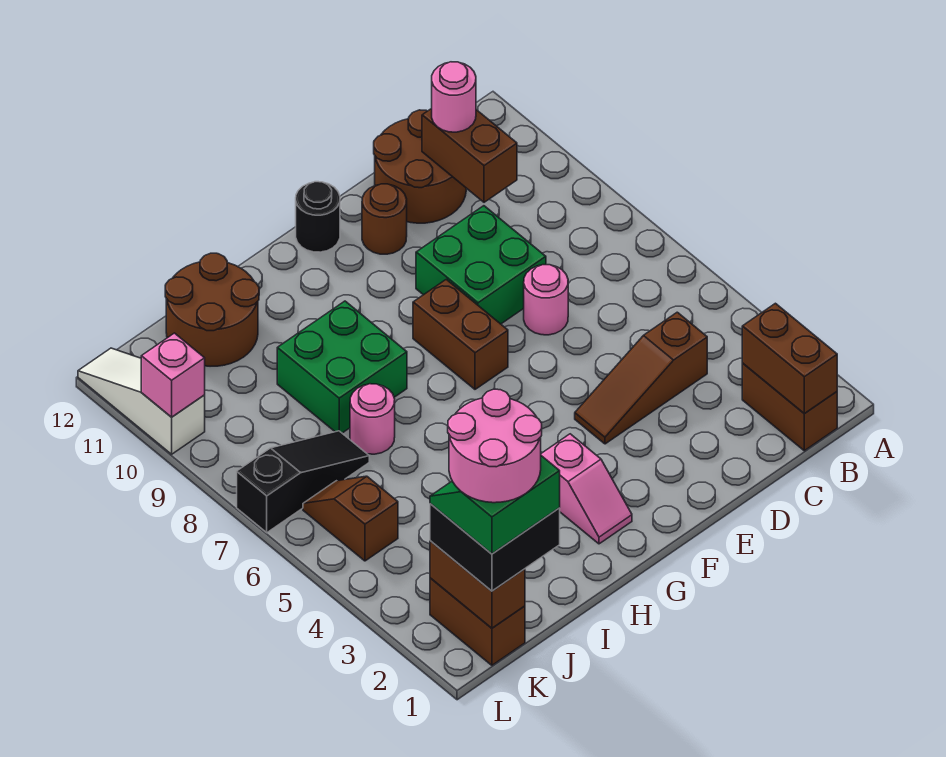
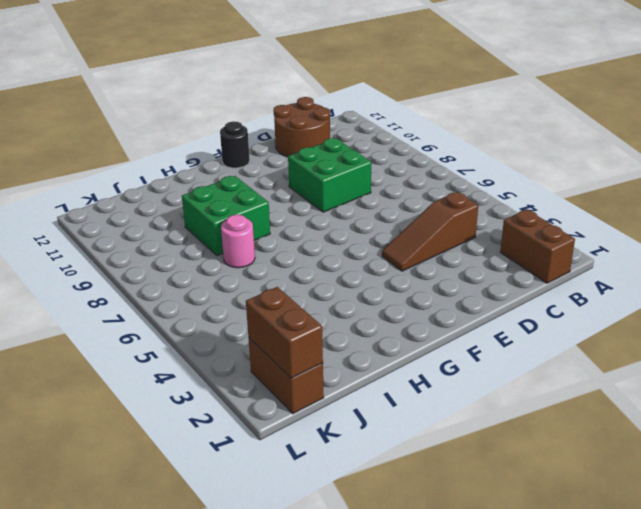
none -> pink 1x1 round brick [524,265,568,335]
none -> brown 1x1 round brick [362,184,407,254]
none -> brown 1x2 brick [413,279,508,389]

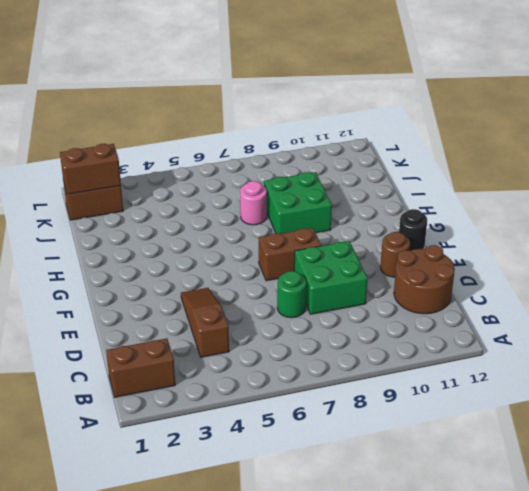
green 1x1 round brick [277,271,306,318] -> pink 1x1 round brick [524,265,568,335]
none -> pink 1x2 slope [541,434,632,544]
none -> brown 2x2 round brick [165,253,259,366]
none -> black 1x3 slope [237,431,369,533]

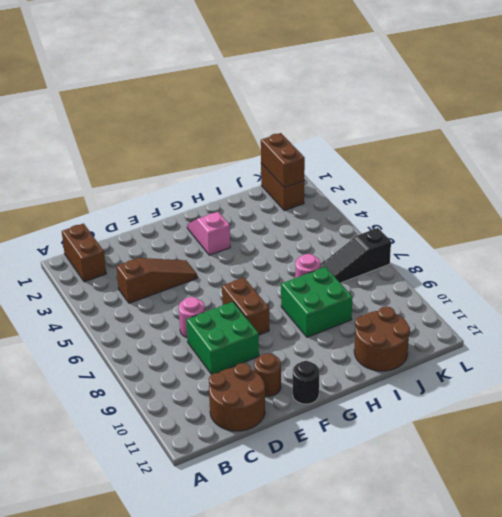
none -> brown 1x2 slope [303,476,398,561]
none -> white 1x3 slope [78,348,205,454]
none -> brown 1x2 brick [742,303,837,414]

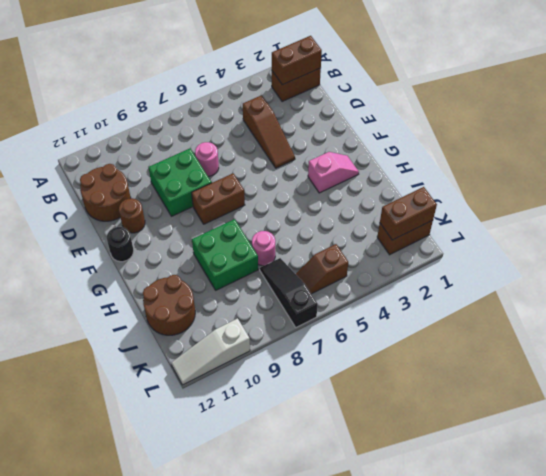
none -> brown 1x2 brick [422,108,517,202]
none -> pink 1x1 brick [141,333,205,417]
none -> pink 1x1 round brick [432,62,476,132]

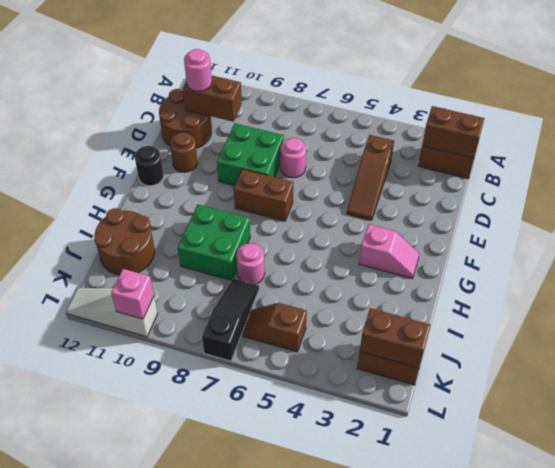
none -> black 2x2 brick [430,504,560,591]
none -> green 2x2 slope [430,456,560,554]
none -> pink 2x2 round brick [448,389,542,503]

